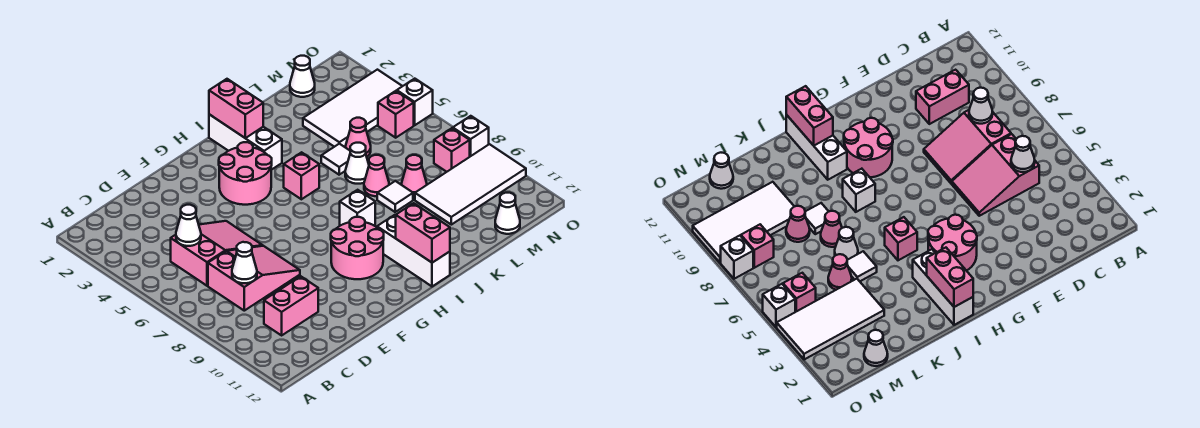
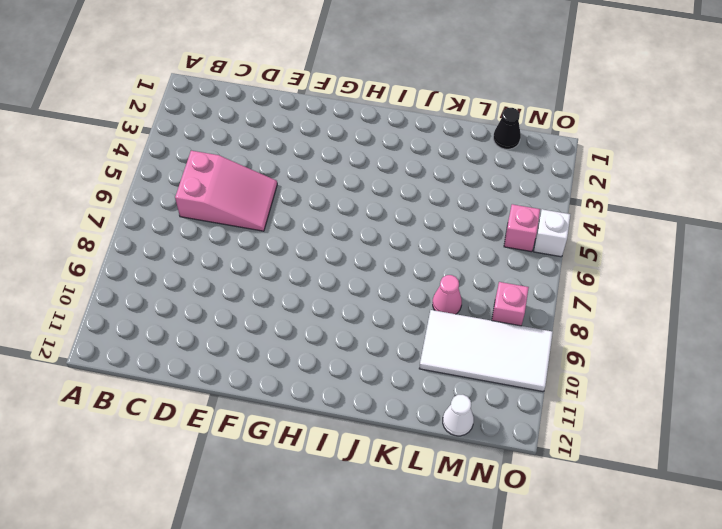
black 1x1 cone [493,108,521,149] -> white 1x1 cone [290,56,315,97]
none -> pink 2x3 slope [208,246,300,311]
none -> pink 1x2 brick [264,276,318,335]
none -> pink 2x2 round brick [219,142,272,205]

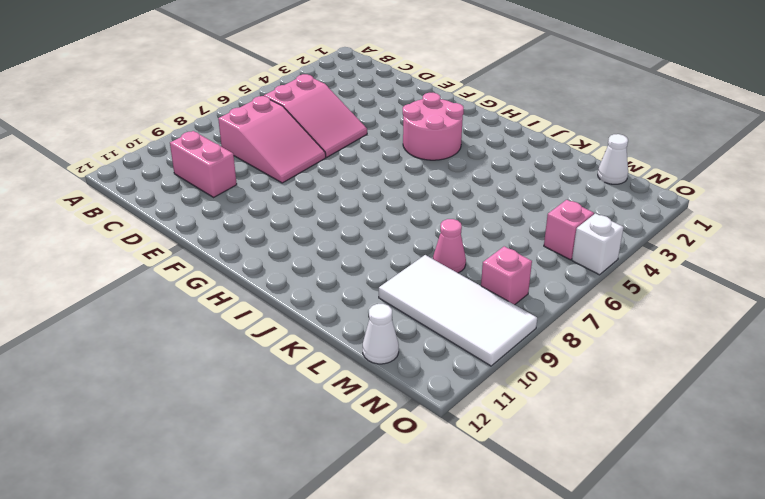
none -> pink 2x2 round brick [331,217,384,279]
none -> white 1x3 brick [209,114,282,170]
none -> pink 1x1 brick [284,152,319,199]

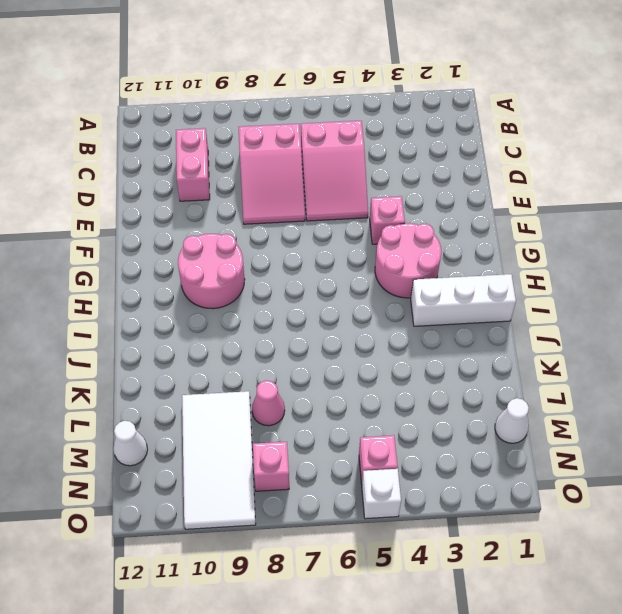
pink 1x1 brick [370,196,405,244] -> pink 1x1 brick moved to [284,152,319,199]
none -> white 1x1 brick [340,190,375,226]
none -> white 1x3 brick [377,215,450,286]
none -> white 1x1 tile [321,144,350,175]

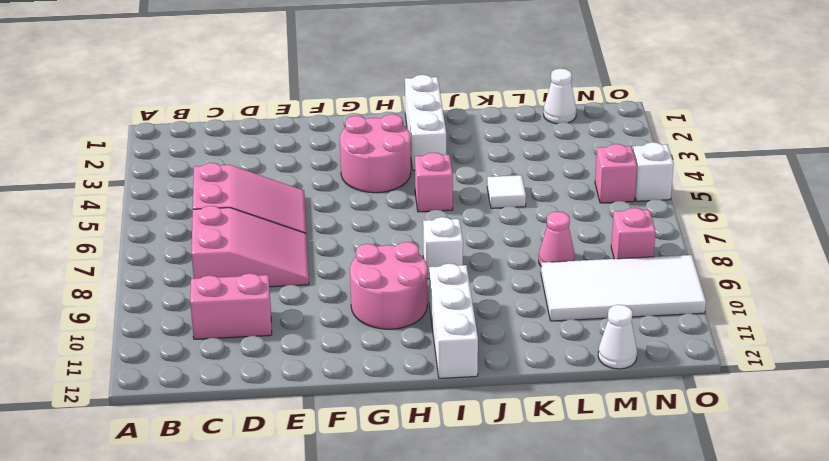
none -> white 1x1 cone [345,143,369,184]
none -> pink 1x1 cone [364,155,389,196]
none -> white 1x1 tile [377,181,413,212]

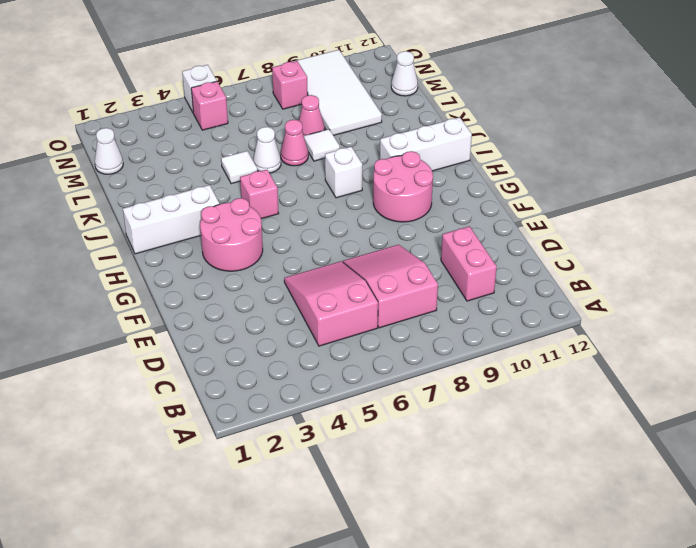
none -> white 2x4 tile [303,70,402,147]
none -> pink 1x1 cone [346,118,371,156]
none -> white 1x1 brick [453,116,489,156]

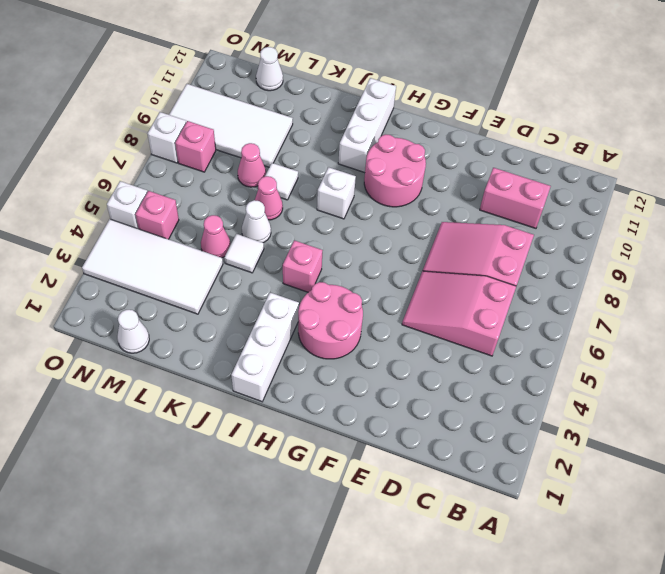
none -> white 1x1 cone [176,205,201,246]
none -> white 1x1 cone [232,242,257,283]
none -> pink 1x2 brick [209,79,263,138]

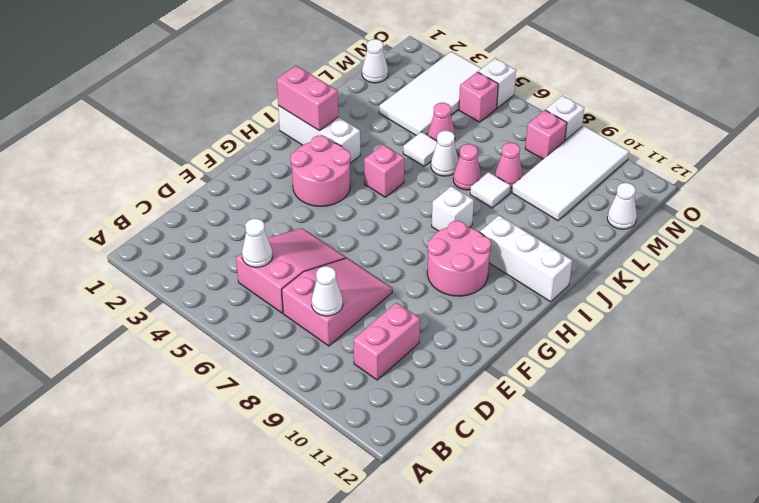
none -> pink 1x2 brick [396,203,450,263]

